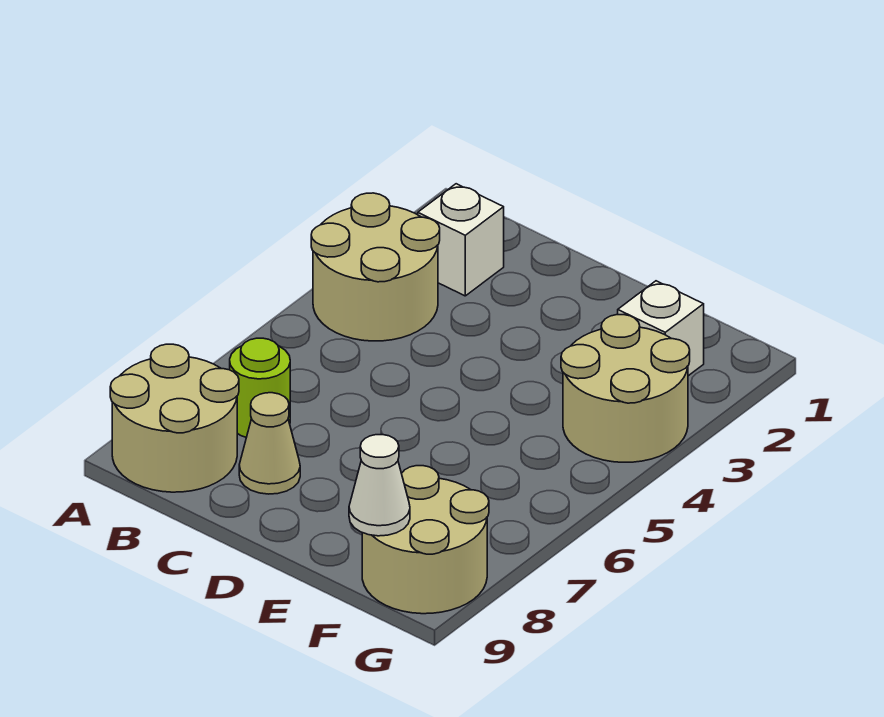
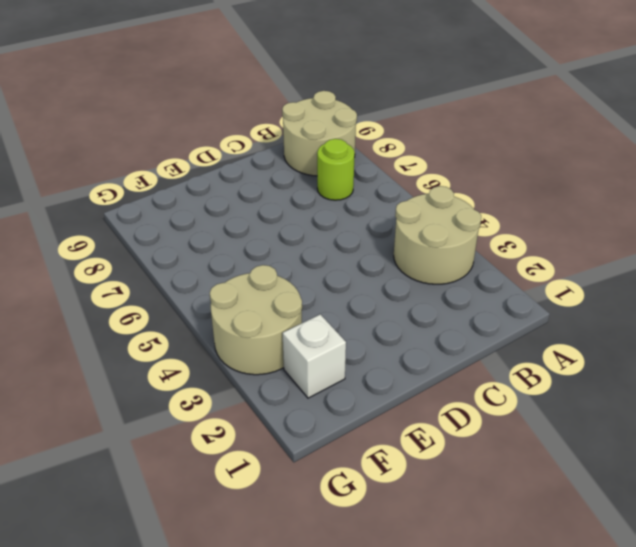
none -> white 1x1 brick [418,184,504,296]
none -> tan 1x1 cone [239,393,300,494]

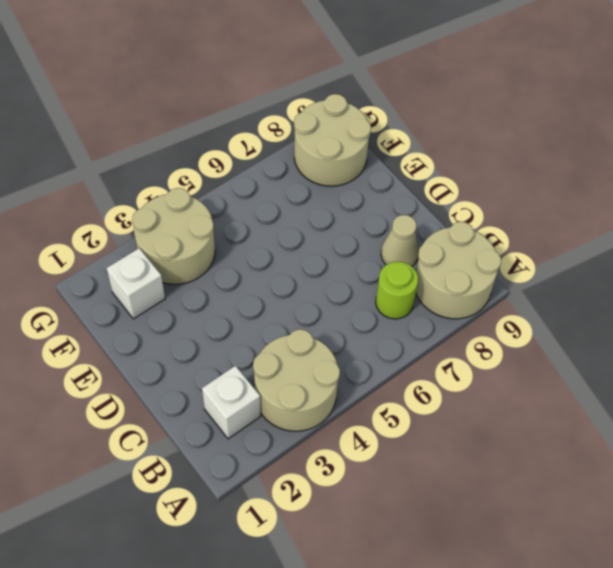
none -> white 1x1 cone [349,435,410,536]

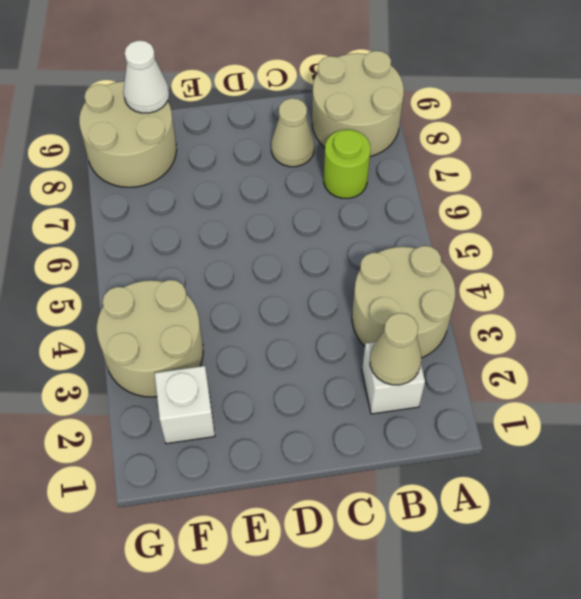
tan 1x1 cone [370,313,421,385] -> none

